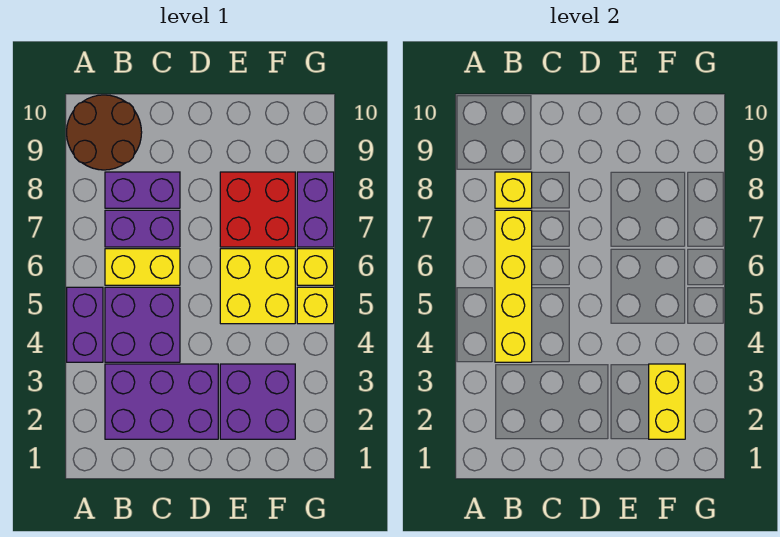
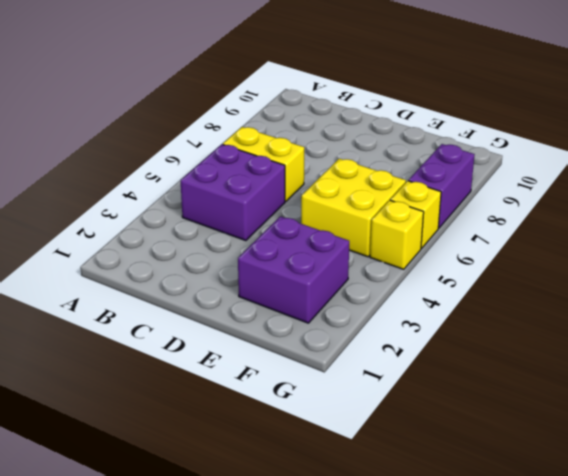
none -> purple 1x2 brick [67,287,103,362]
none -> brown 2x2 round brick [67,95,142,170]
none -> purple 2x3 brick [105,364,218,439]

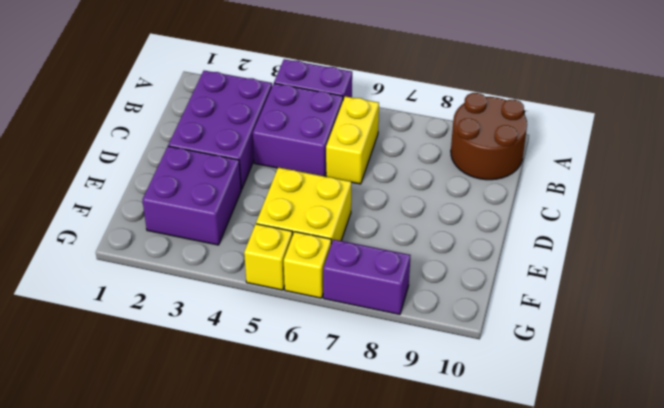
none -> purple 1x2 brick [105,210,180,247]
none -> purple 1x2 brick [105,172,180,208]
none -> red 2x2 brick [220,172,295,247]

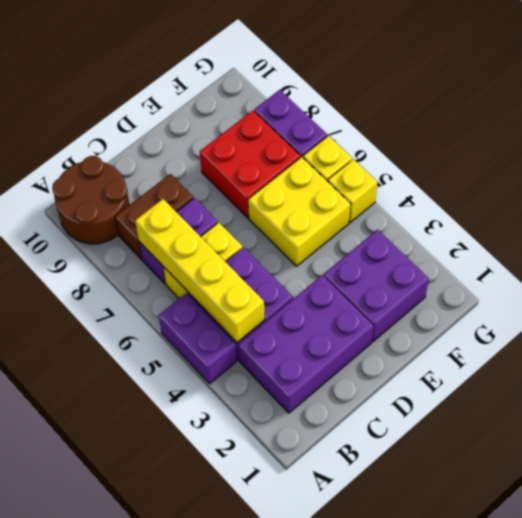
brown 1x2 brick [115,174,193,259] -> purple 1x2 brick [105,172,180,208]
none -> yellow 1x1 brick [495,172,532,208]
none -> yellow 1x2 brick [649,364,685,439]

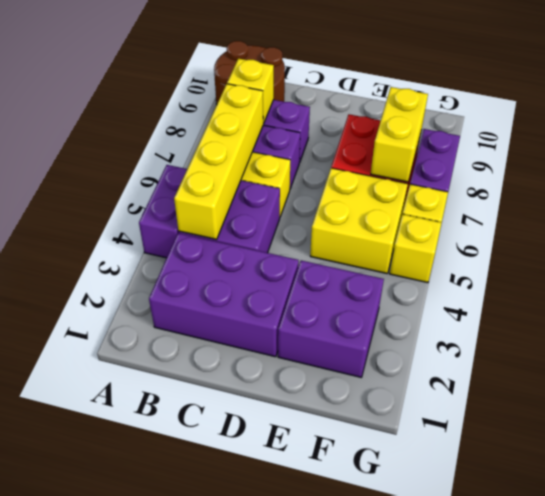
yellow 1x2 brick [371,87,428,182] -> yellow 1x2 brick moved to [649,364,685,439]

